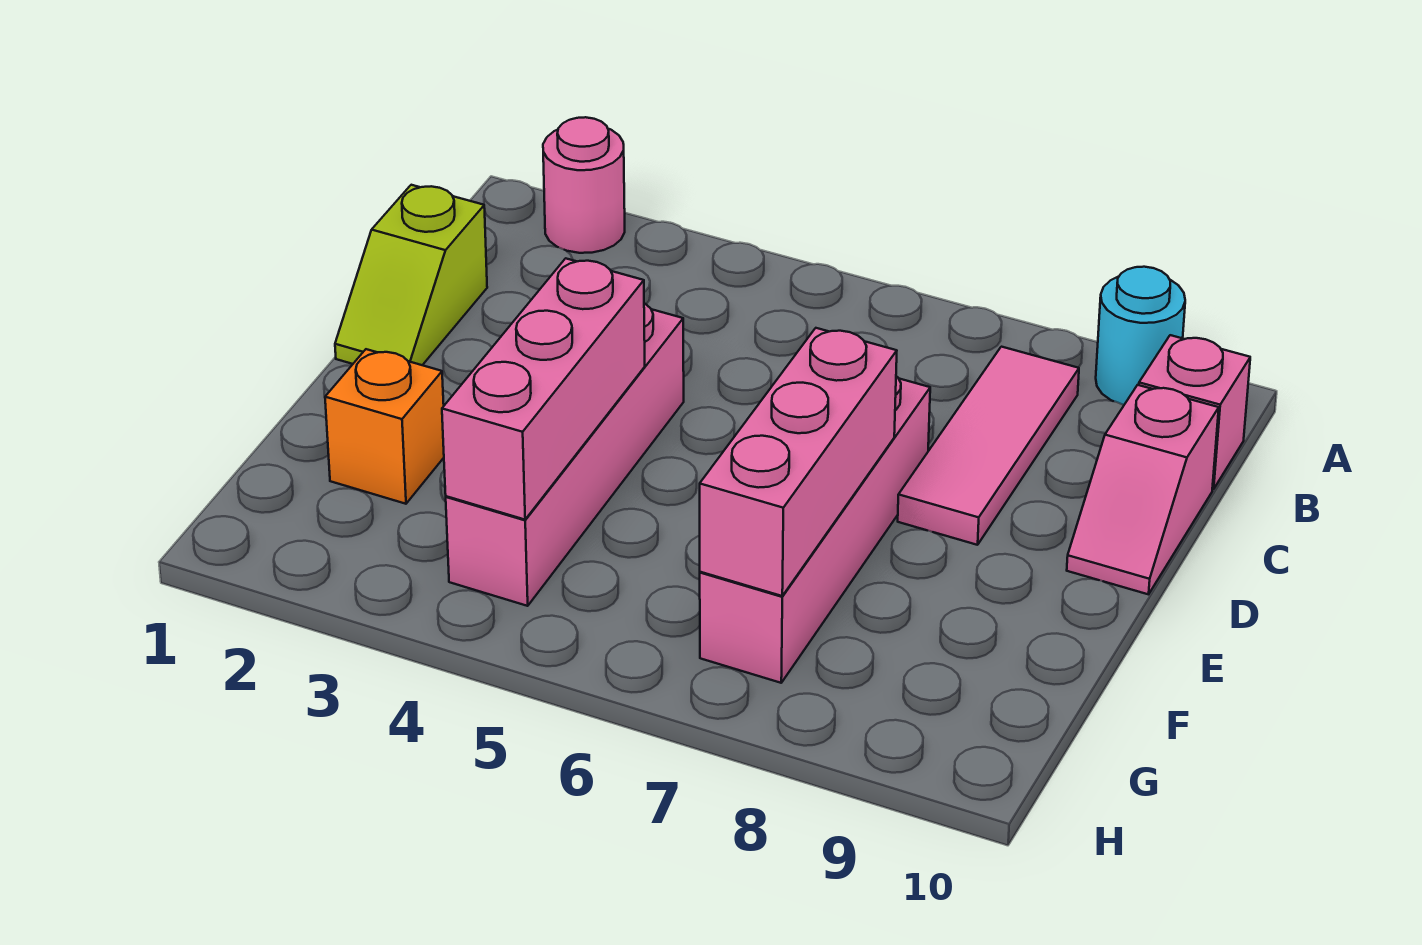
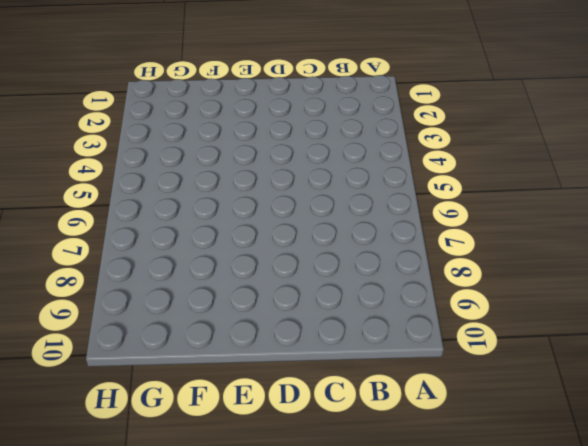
none -> pink 1x1 round brick [543,117,625,253]
none -> cyan 1x1 round brick [1096,267,1185,405]

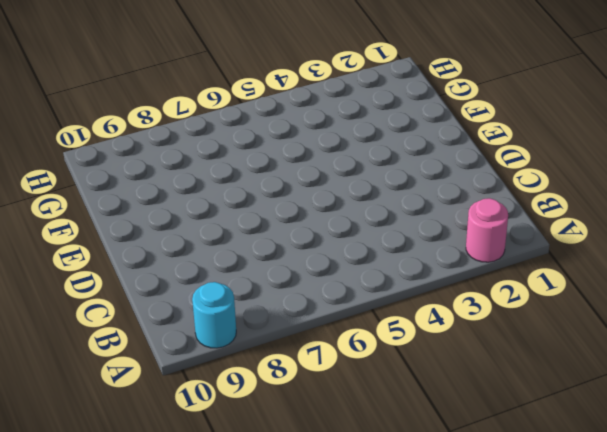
none -> pink 1x3 tile [898,347,1079,545]
none -> pink 1x1 brick [1139,335,1250,489]

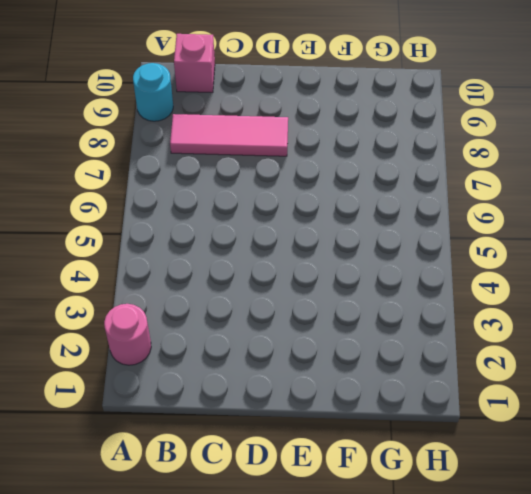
none -> lime 1x2 slope [335,185,487,365]
none -> pink 1x2 slope [1067,385,1219,594]

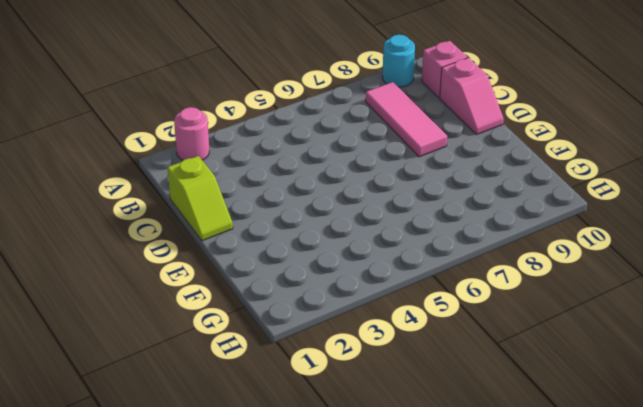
none -> pink 1x4 brick [446,304,684,606]
none -> pink 1x4 brick [700,376,930,683]

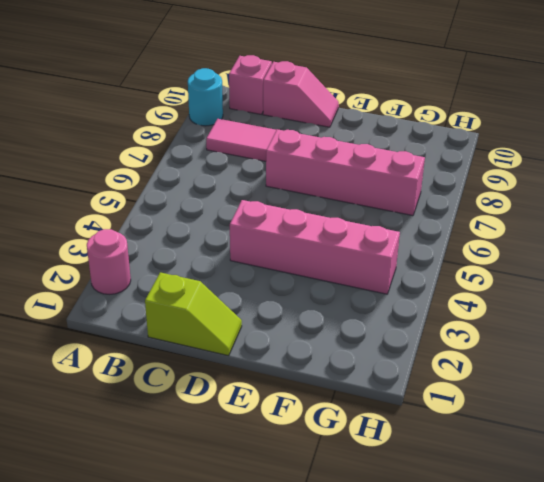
none -> orange 1x1 brick [325,349,444,504]
none -> pink 1x3 brick [442,258,645,520]

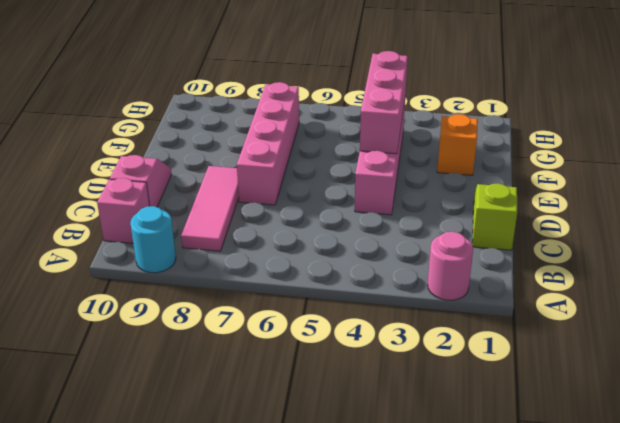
none -> pink 1x3 brick [700,328,897,596]

